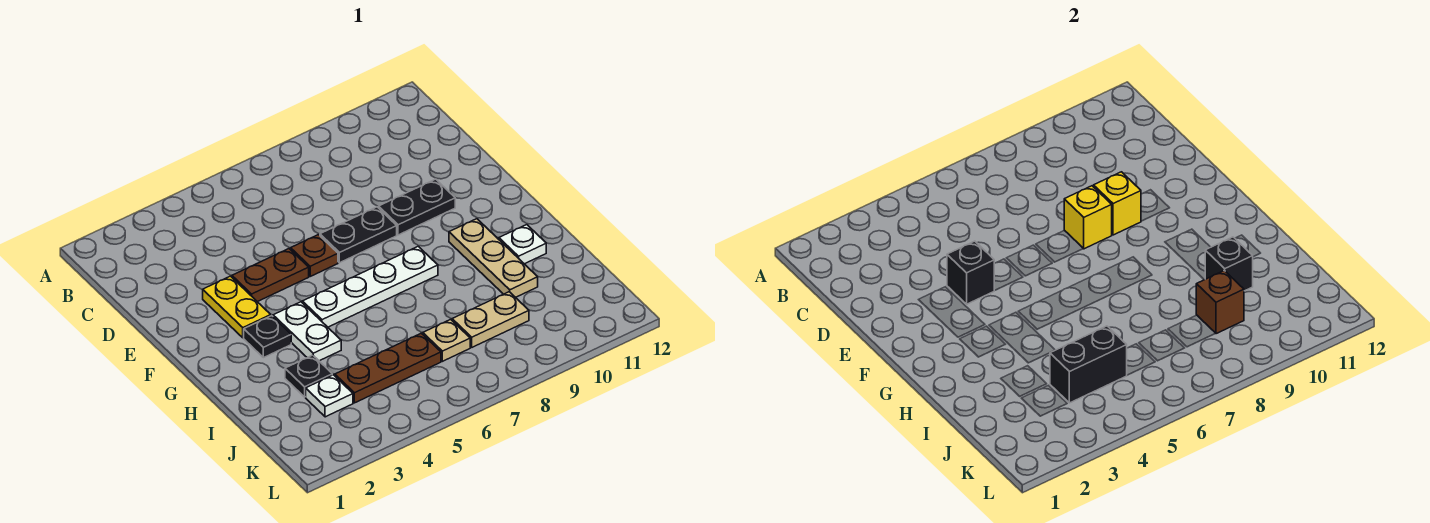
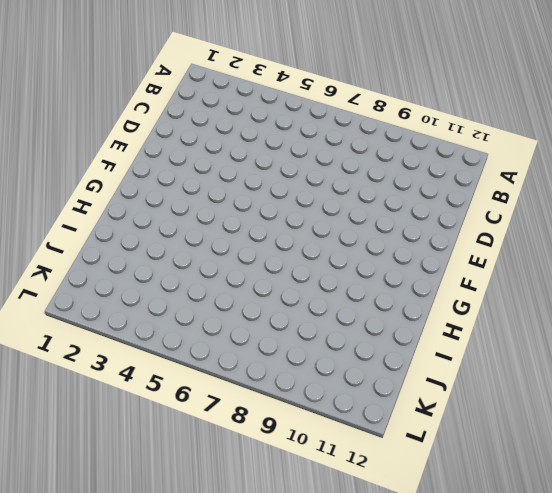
none -> yellow 1x2 plate [203,276,271,338]
none -> brown 1x2 plate [232,249,309,302]
none -> brown 1x1 plate [291,235,338,276]

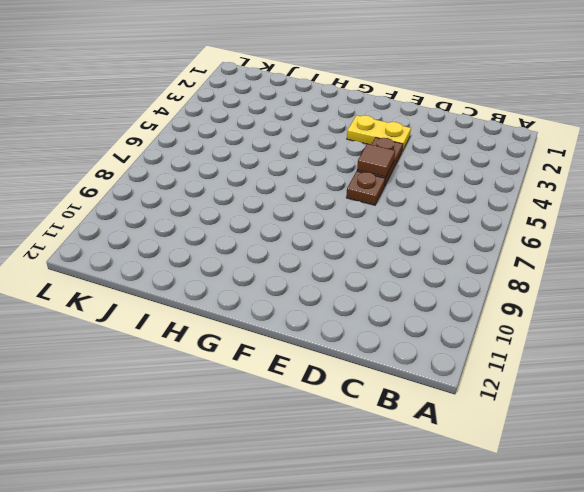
brown 1x1 tile [357,144,395,177] -> none
none -> black 1x2 plate [320,207,397,263]
none -> black 1x2 plate [379,179,455,235]
none -> black 1x1 plate [244,316,291,358]

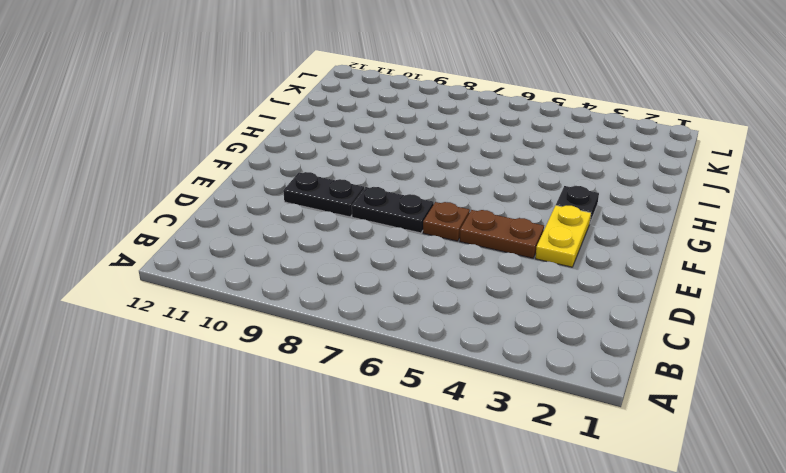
none -> white 1x2 plate [273,302,341,361]
none -> white 1x4 plate [302,246,438,327]
none -> tan 1x3 plate [449,219,538,297]

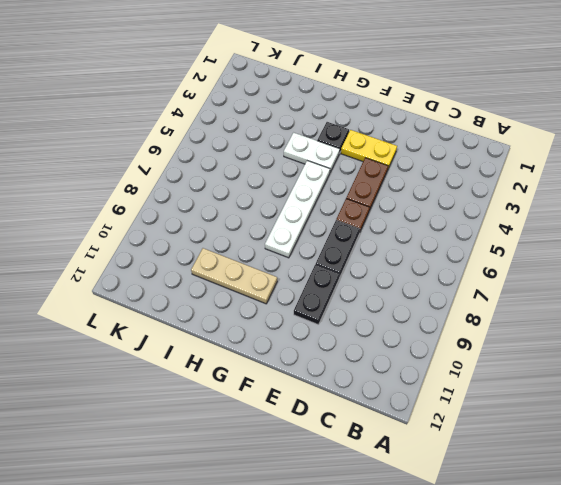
none -> white 1x1 plate [499,225,546,264]
none -> black 1x1 plate [285,355,332,397]
none -> white 1x1 plate [306,375,353,417]

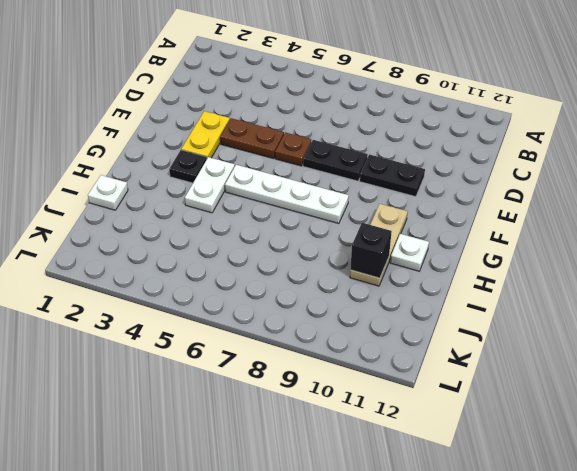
white 1x1 plate [88,175,128,210] -> white 1x1 plate moved to [306,375,353,417]
none -> black 1x1 plate [285,355,332,397]
none -> brown 1x3 plate [335,333,441,403]
none -> tan 1x1 plate [423,319,470,361]

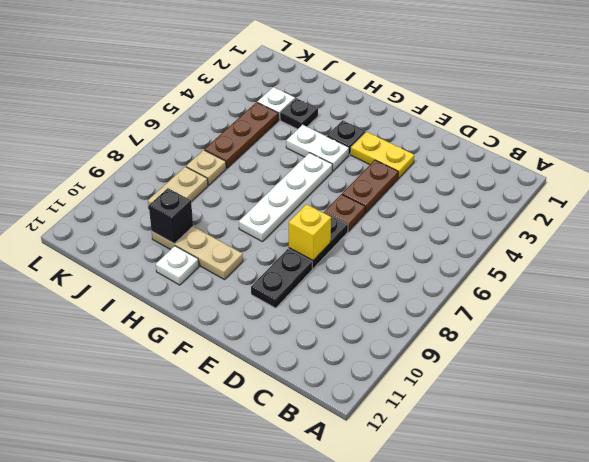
none -> black 1x1 brick [947,241,994,304]
none -> yellow 1x1 brick [1094,172,1141,235]
none -> black 1x2 brick [1050,326,1127,403]

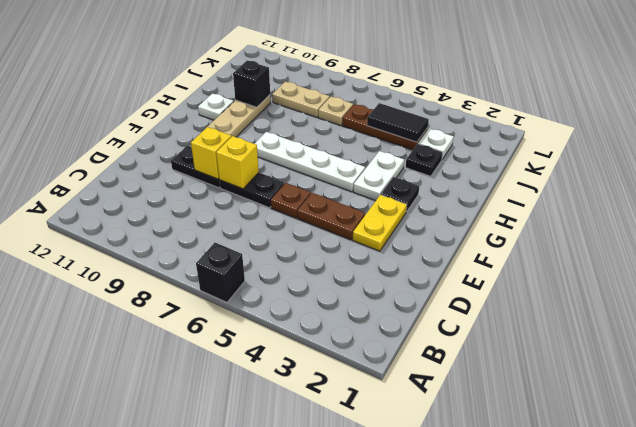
black 1x1 brick [196,243,245,302] -> black 1x1 brick moved to [947,241,994,304]
black 1x2 tile [367,103,429,142] -> black 1x2 brick [1050,326,1127,403]
none -> brown 1x1 brick [1196,271,1244,334]

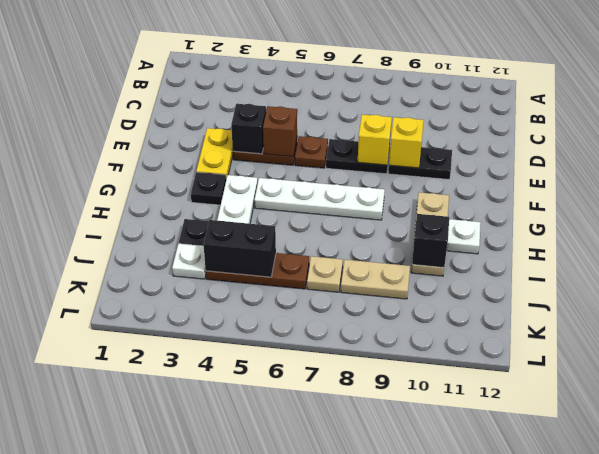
brown 1x1 brick [263,106,297,157] -> brown 1x1 brick moved to [1196,271,1244,334]

